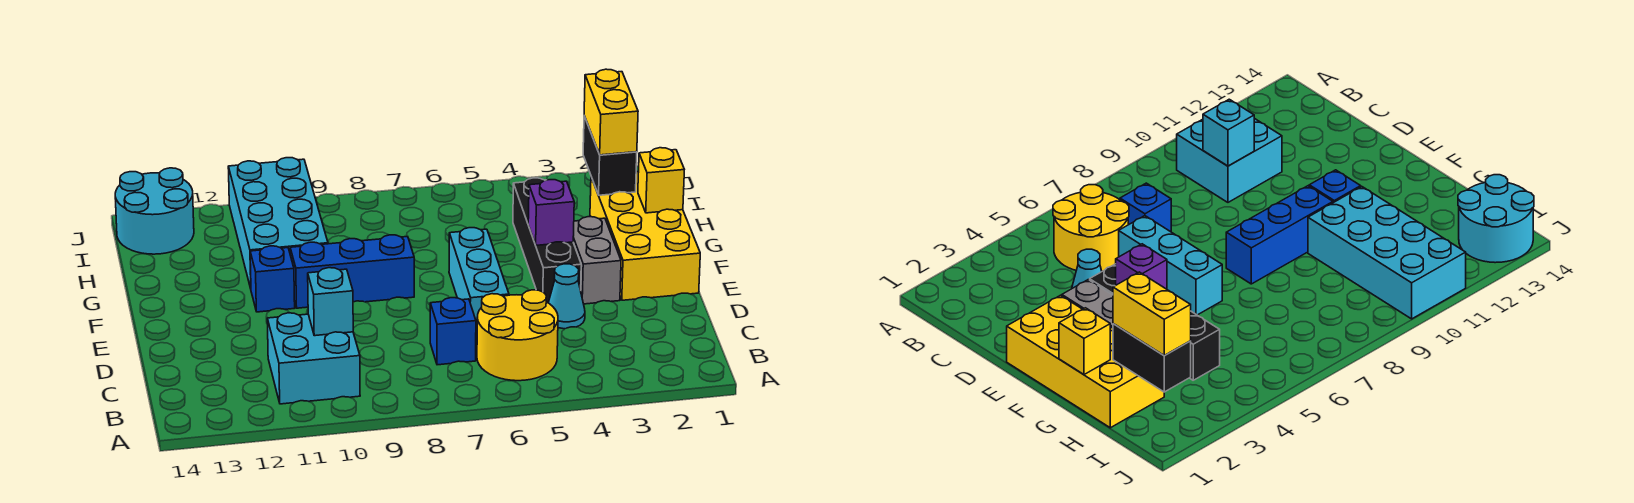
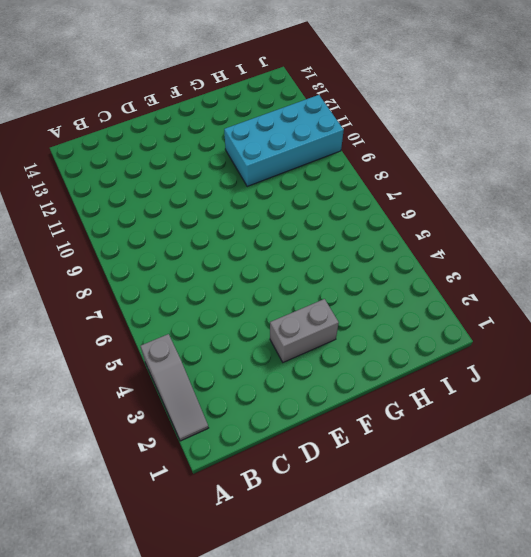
grey 1x3 slope [140,334,209,441] -> none
none -> yellow 2x2 round brick [477,290,558,381]
none -> cyan 2x2 brick [267,313,360,404]
none -> blue 1x1 brick [430,298,476,365]

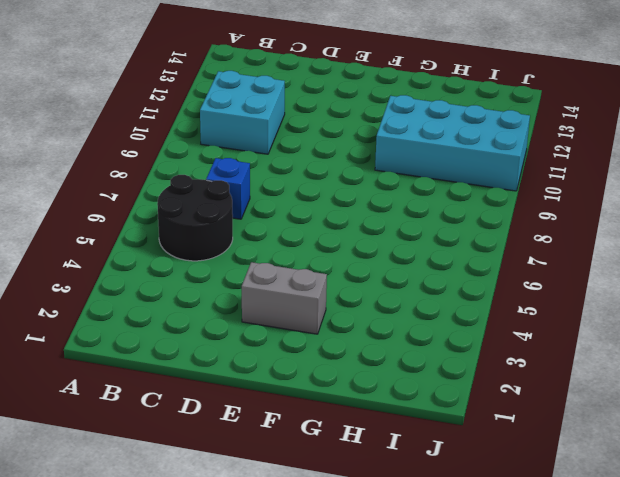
black 2x2 round brick [157,175,233,261] -> yellow 2x2 round brick [477,290,558,381]
none -> cyan 1x1 cone [549,264,585,329]
none -> cyan 1x3 brick [449,228,509,337]
none -> yellow 2x4 brick [590,172,700,300]

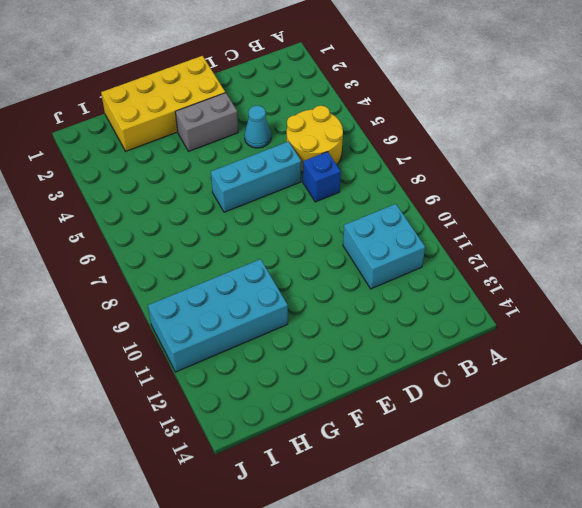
none -> black 1x4 brick [513,178,581,303]
none -> blue 1x3 brick [290,235,414,308]
none -> blue 1x1 brick [250,246,295,312]

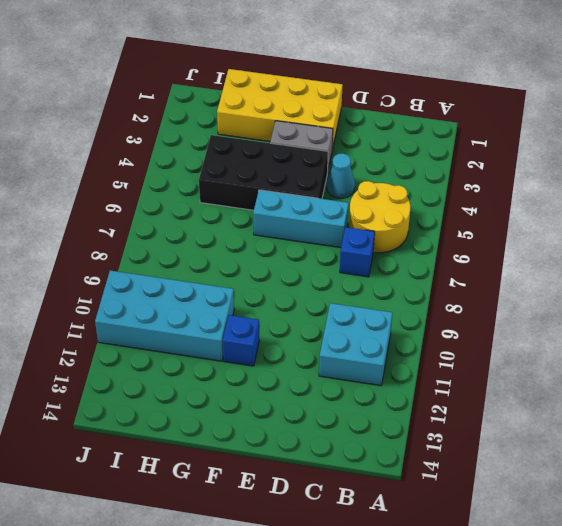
black 2x4 brick [199,135,328,210] -> black 1x4 brick [513,178,581,303]
none -> blue 1x3 brick [290,235,414,308]
none -> cyan 2x2 round brick [115,168,194,254]
none -> cyan 1x1 brick [308,268,353,336]

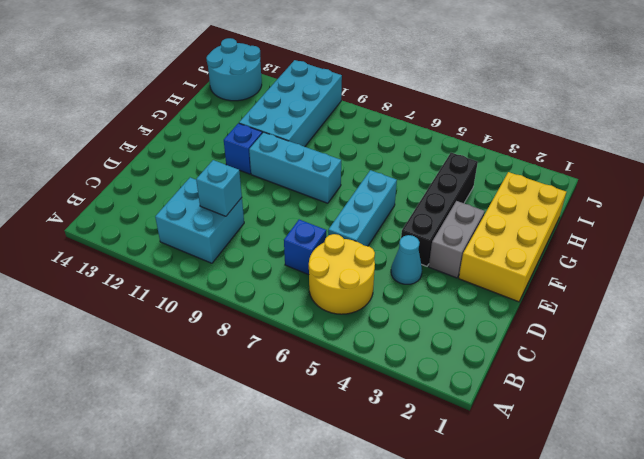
cyan 1x3 brick [249,132,341,203] -> blue 1x3 brick [290,235,414,308]
none -> purple 1x1 brick [528,180,574,245]
none -> yellow 1x1 brick [638,148,684,213]
none -> black 1x2 brick [583,116,637,195]

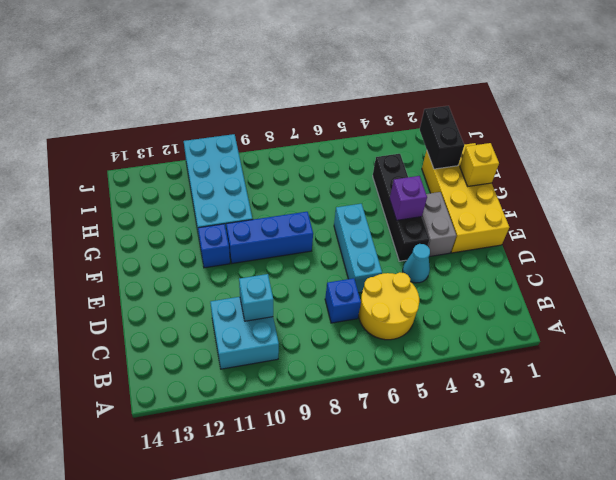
none -> cyan 2x2 round brick [115,168,194,254]
none -> yellow 1x2 brick [584,69,638,155]

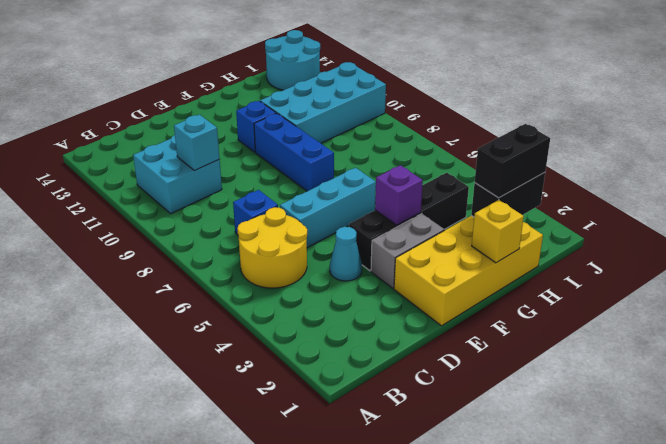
black 1x2 brick [475,124,550,198] -> yellow 1x2 brick [584,69,638,155]

